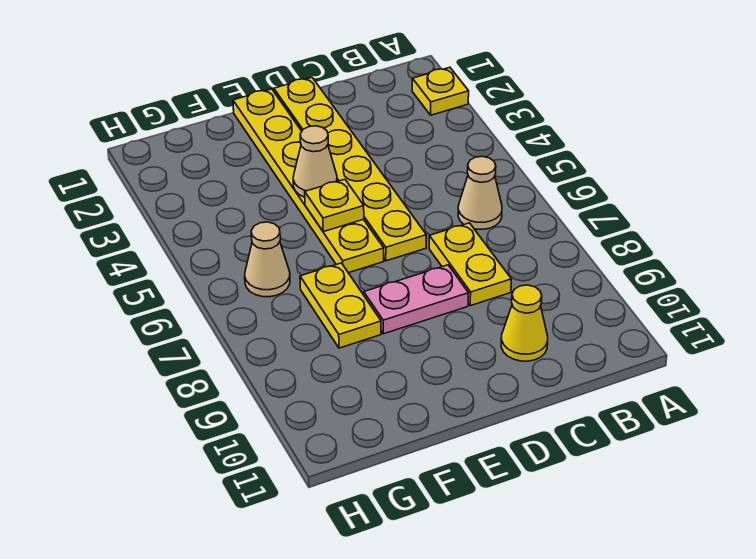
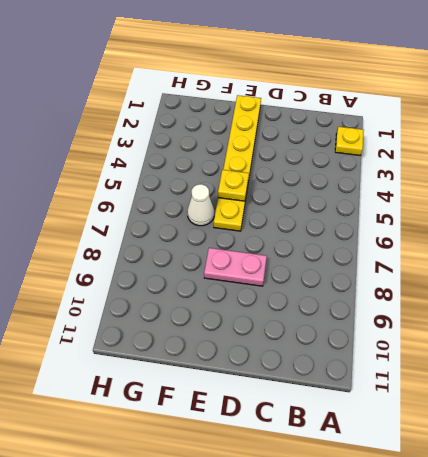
white 1x1 cone [187,184,214,226] -> none
none -> tan 1x1 cone [458,156,502,229]
none -> yellow 1x2 plate [429,223,511,306]

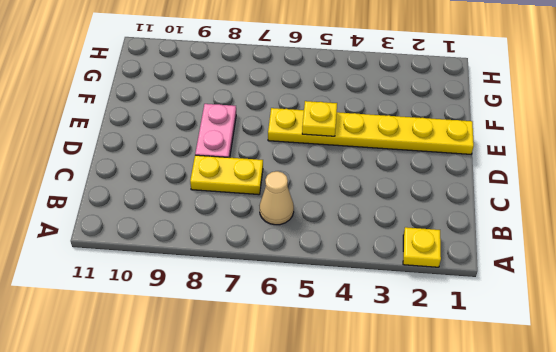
none -> yellow 1x1 cone [501,285,548,361]
none -> yellow 1x6 plate [274,77,426,261]

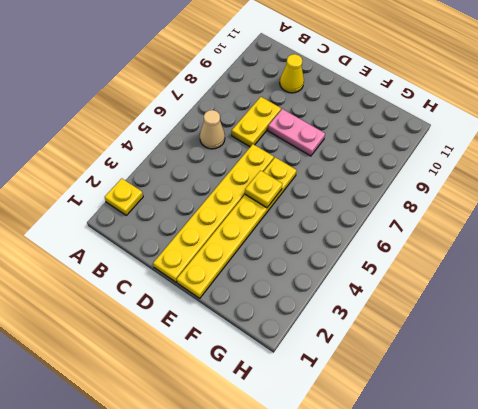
none -> yellow 1x2 plate [300,263,381,348]
none -> tan 1x1 cone [245,222,290,297]

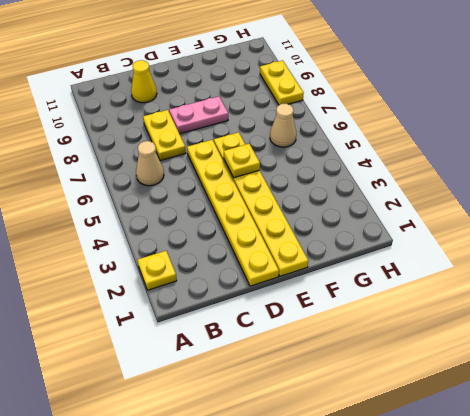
yellow 1x2 plate [260,60,304,105] -> yellow 1x2 plate moved to [300,263,381,348]
none -> tan 1x1 cone [293,126,337,197]

